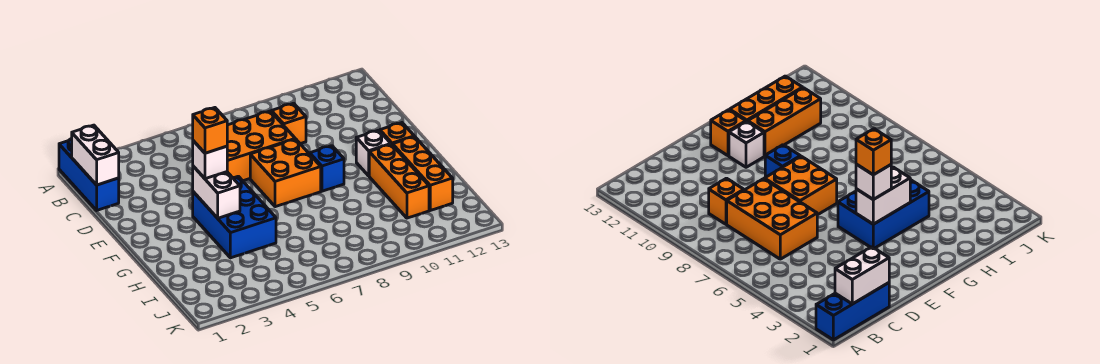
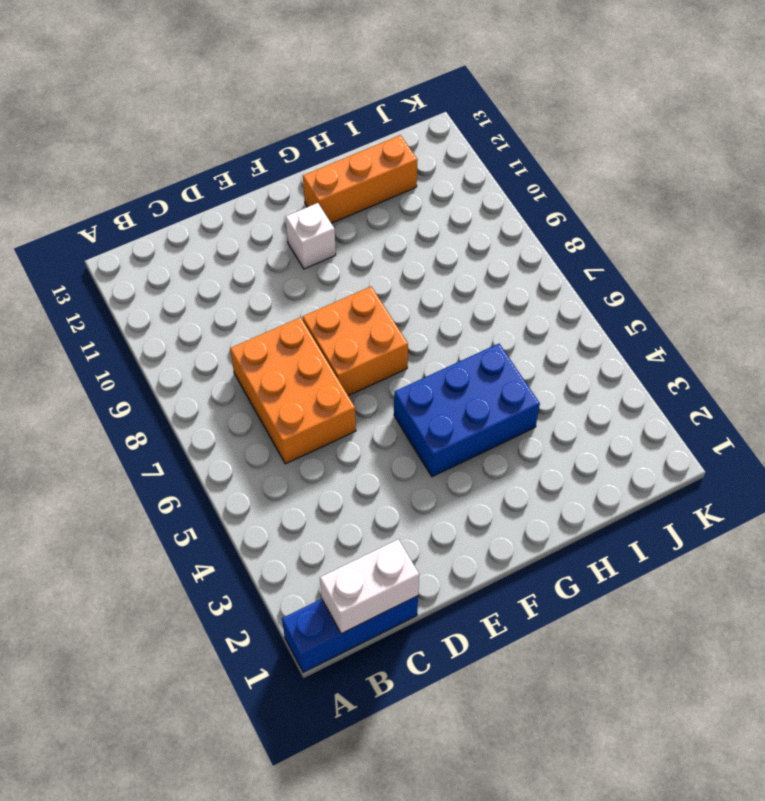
none -> orange 1x1 brick [271,103,306,144]
none -> blue 1x1 brick [310,146,344,191]
none -> orange 1x1 brick [380,123,414,145]

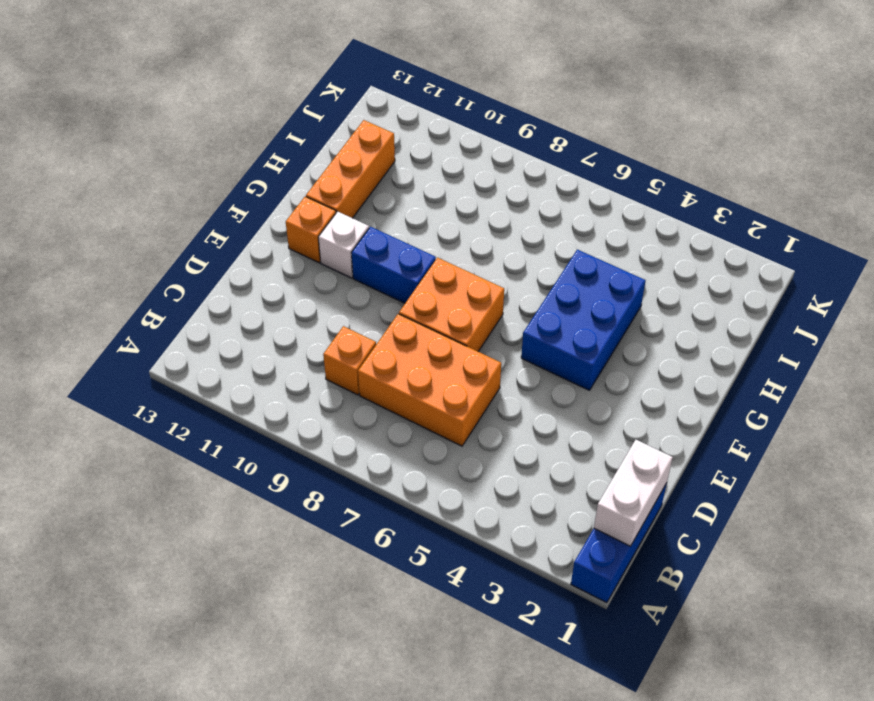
blue 1x2 brick [352,227,436,303] -> blue 1x1 brick [310,146,344,191]
none -> orange 1x3 brick [369,144,429,218]
none -> white 1x2 brick [192,166,240,218]
none -> white 1x1 brick [193,141,227,179]

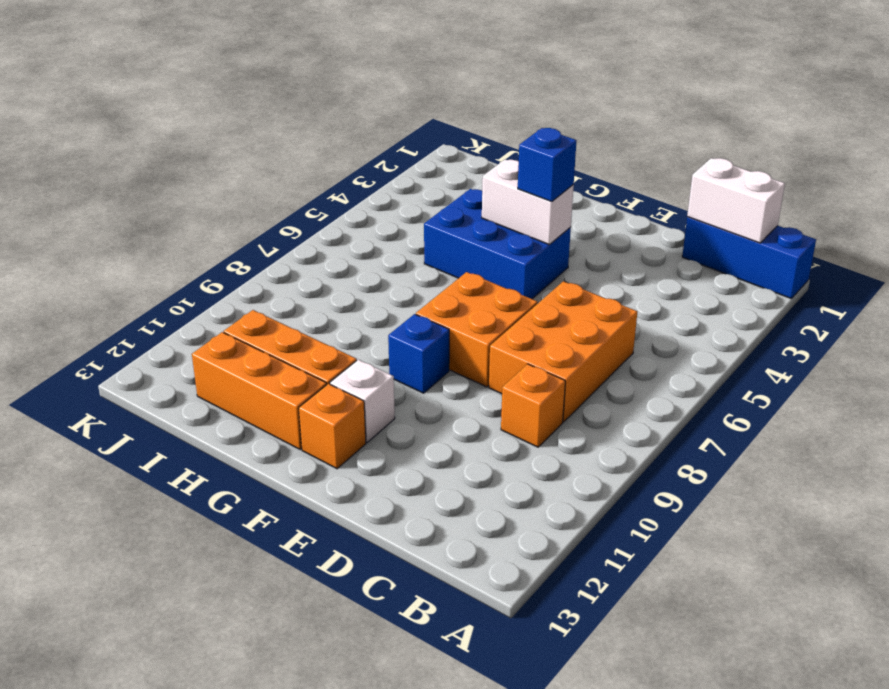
blue 1x1 brick [518,128,577,202] -> white 1x1 brick [193,141,227,179]
none -> orange 1x1 brick [193,108,227,153]

